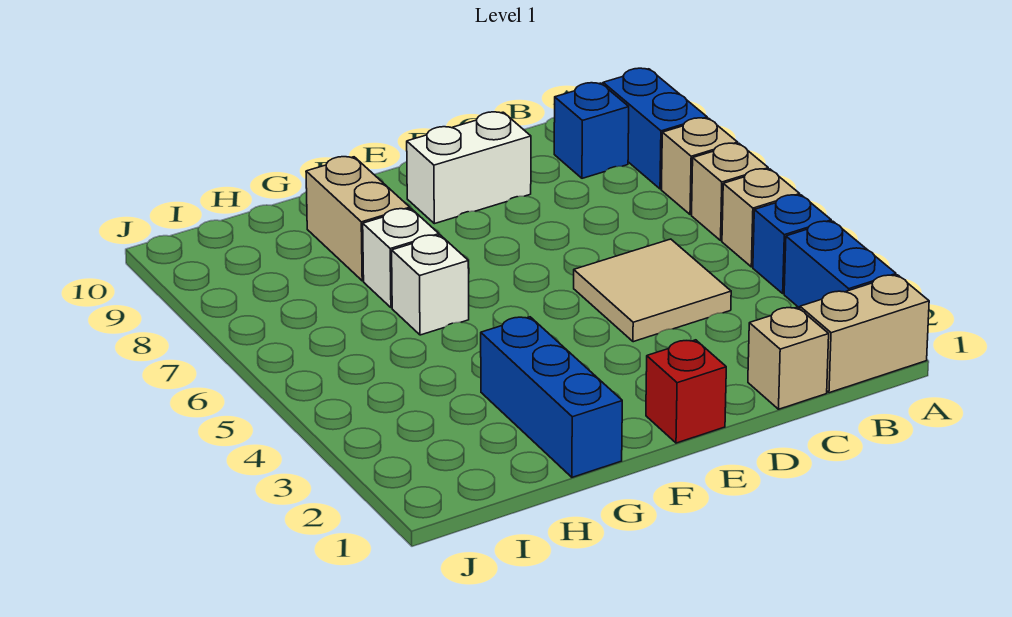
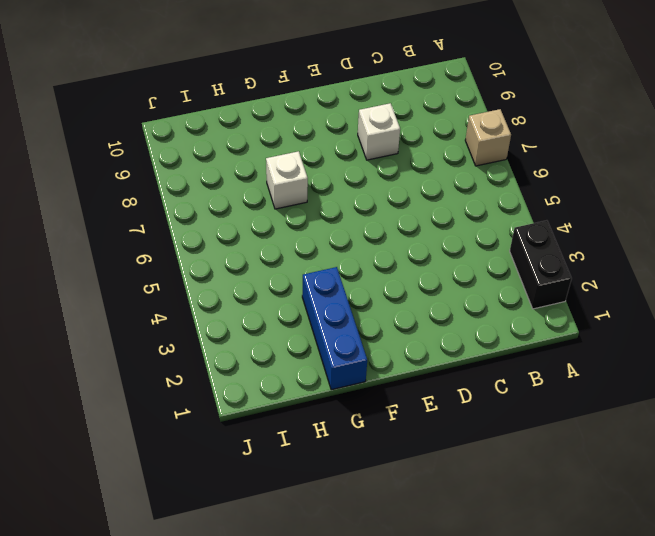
black 1x2 brick [510,220,572,309] -> blue 1x2 brick [784,221,896,308]
white 1x1 brick [358,103,400,160] -> white 1x1 brick moved to [392,235,469,335]
none -> tan 1x2 brick [800,275,929,393]
none -> blue 1x1 brick [753,195,831,294]
none -> tan 1x1 brick [722,169,800,267]

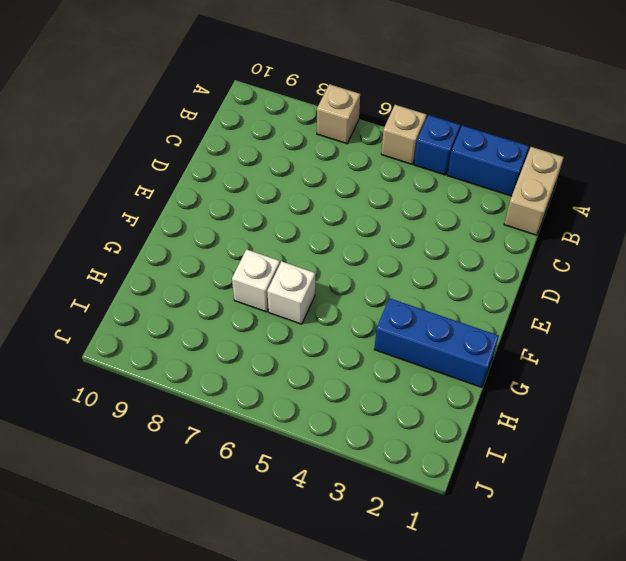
none -> tan 1x1 brick [692,143,768,240]
none -> blue 1x2 brick [603,68,707,189]
none -> blue 1x1 brick [554,83,629,178]

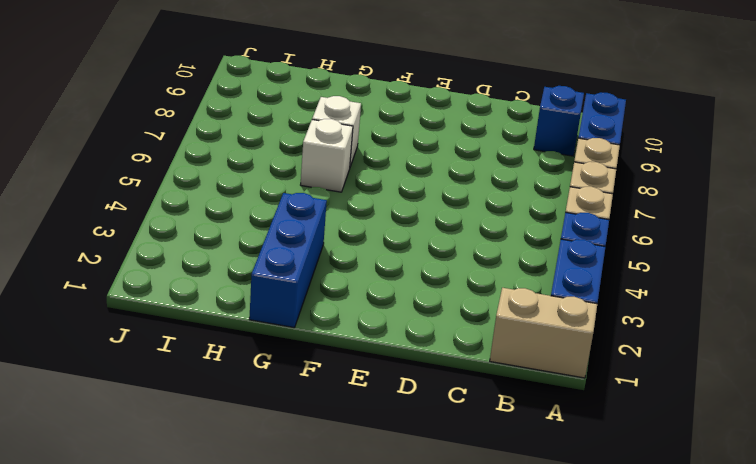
none -> tan 1x1 brick [748,307,829,409]
none -> tan 2x2 tile [574,239,731,342]
none -> white 1x2 brick [407,112,531,224]

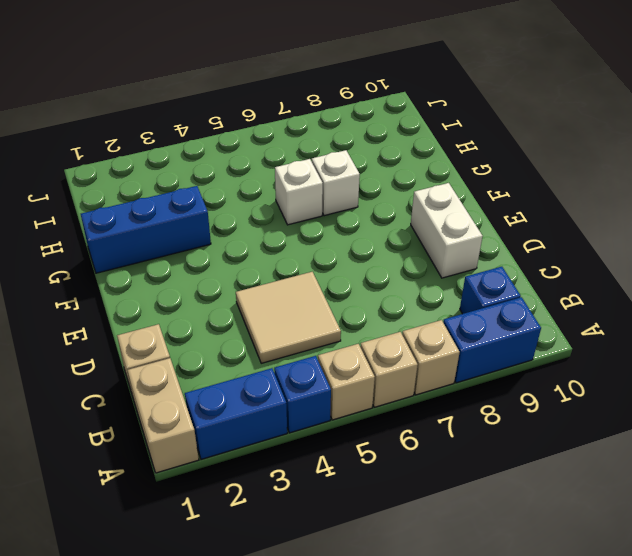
none -> red 1x1 brick [646,340,726,443]
none -> tan 1x2 brick [306,157,410,281]

